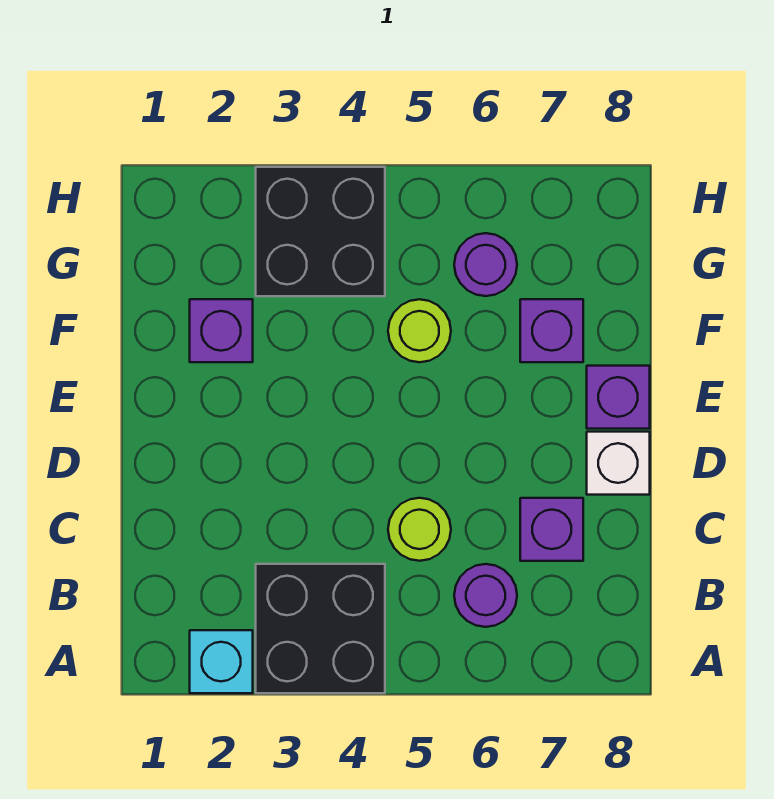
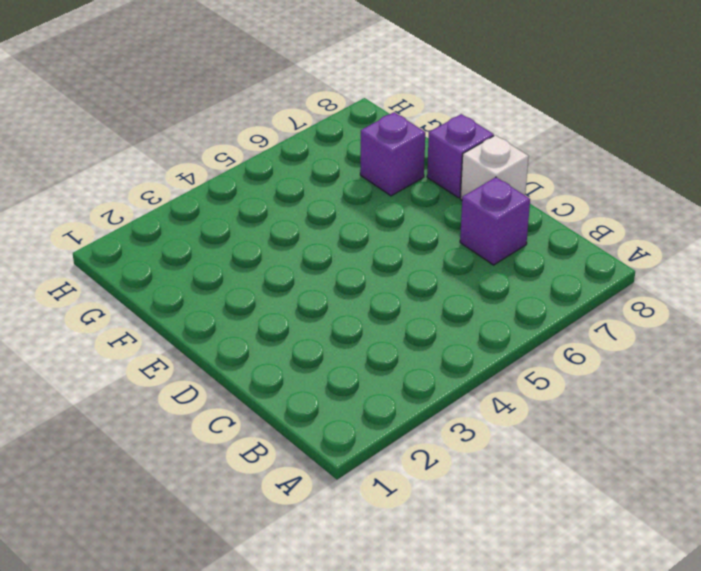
none -> cyan 1x1 brick [190,630,253,693]
none -> black 2x2 brick [256,564,385,693]
none -> purple 1x1 round brick [454,564,517,627]

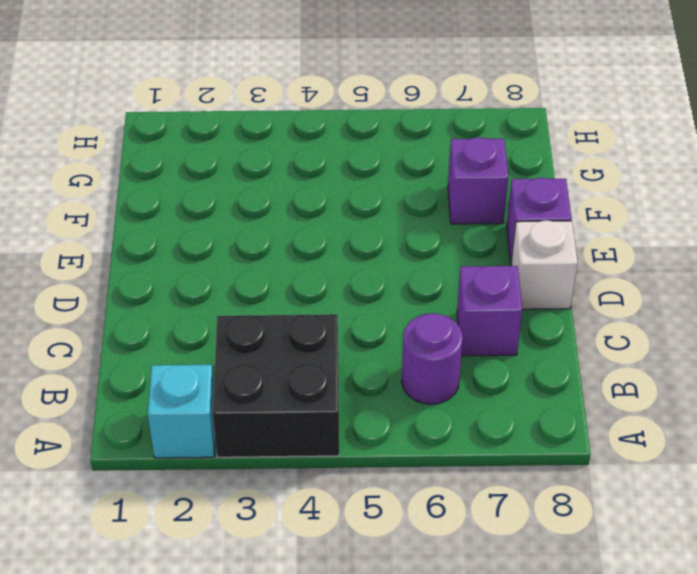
none -> lime 1x1 round brick [388,498,451,561]
none -> purple 1x1 brick [190,299,253,362]
none -> lime 1x1 round brick [388,299,451,362]

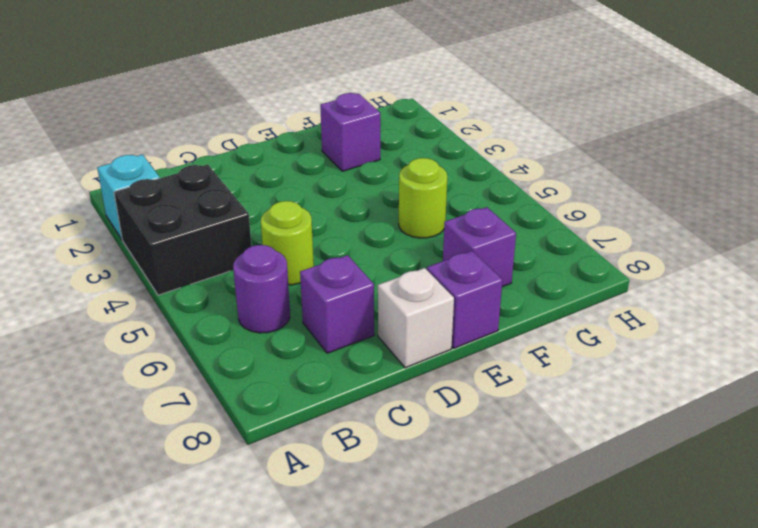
none -> black 2x2 brick [256,167,385,296]
none -> purple 1x1 round brick [454,233,517,296]

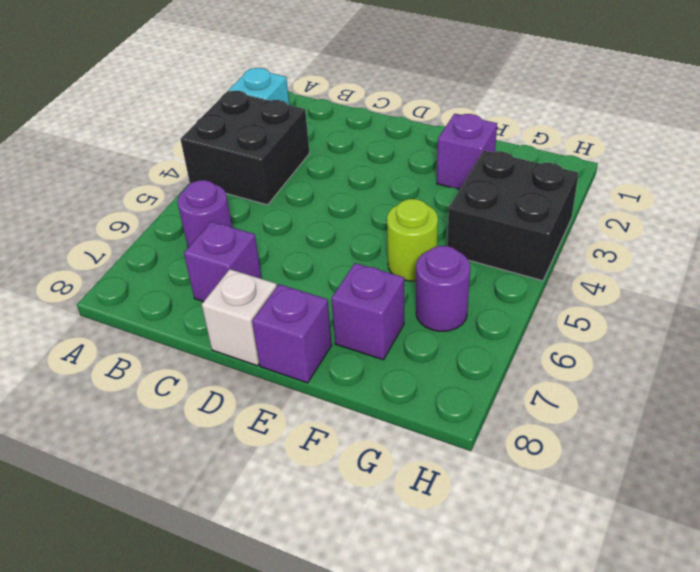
none -> lime 1x1 round brick [388,498,451,561]

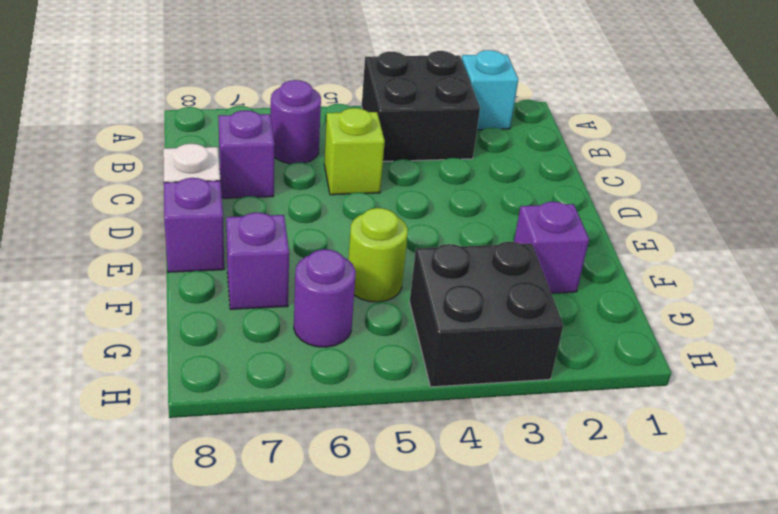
lime 1x1 brick [324,108,385,195] -> lime 1x1 round brick [388,498,451,561]

